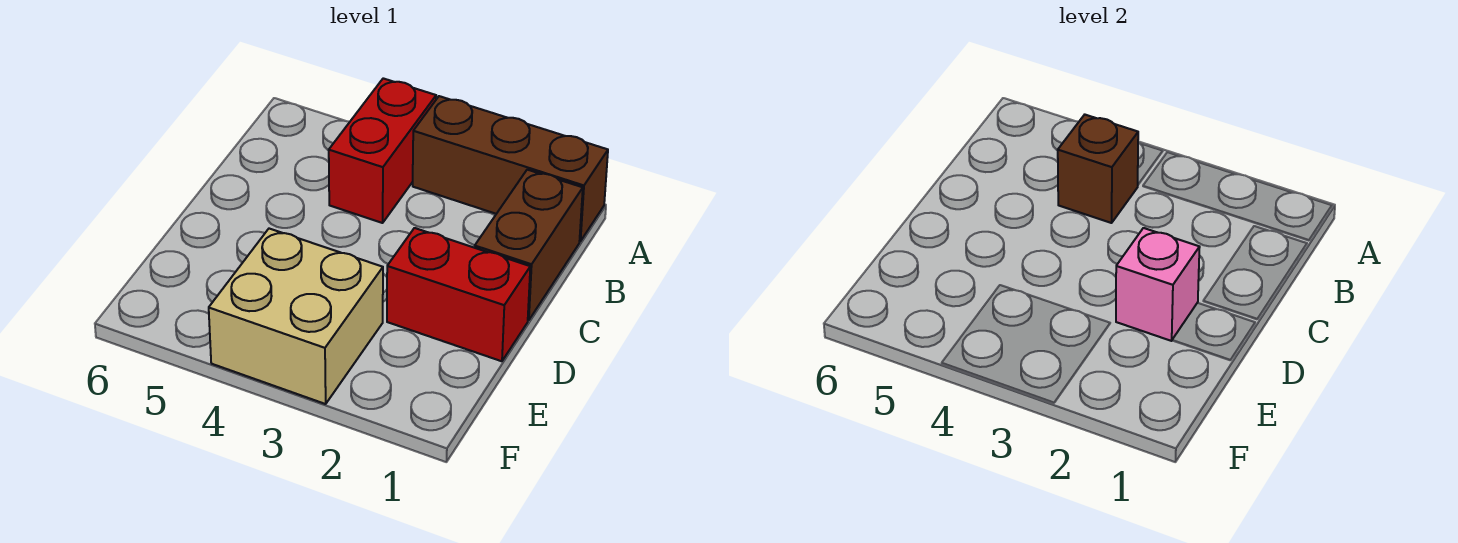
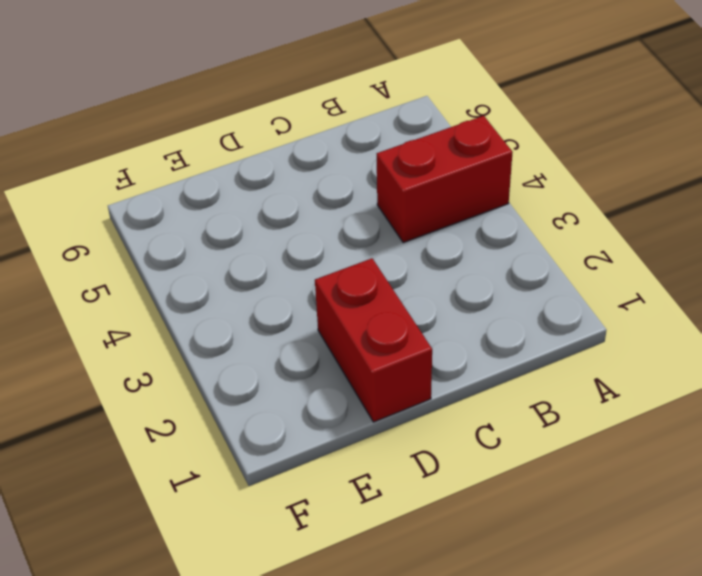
none -> brown 1x3 brick [413,96,608,241]
none -> brown 1x2 brick [475,170,583,320]

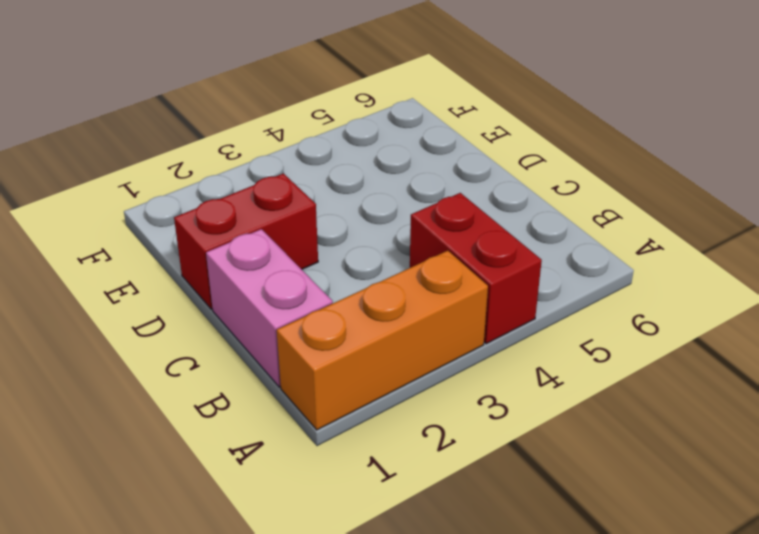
orange 1x3 brick [277,251,488,430] -> brown 1x3 brick [413,96,608,241]
pink 1x2 brick [206,229,333,387] -> brown 1x2 brick [475,170,583,320]
none -> tan 2x2 brick [209,229,383,404]
none -> brown 1x1 brick [1058,115,1138,223]

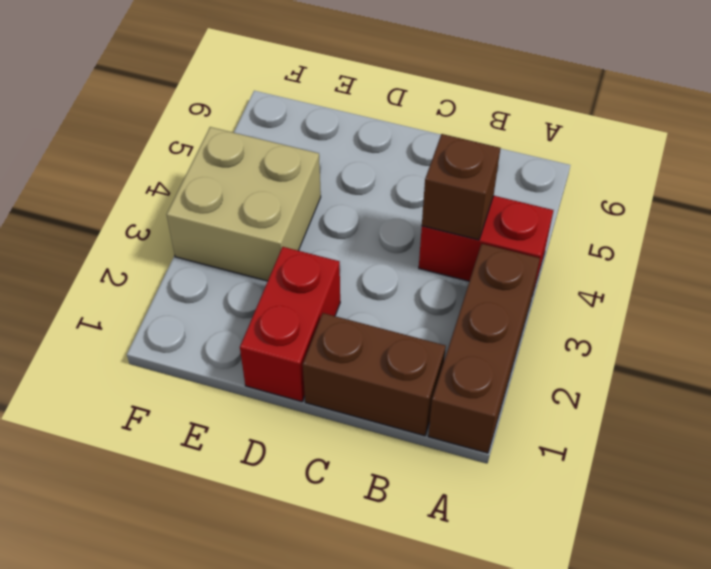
none -> pink 1x1 brick [1116,228,1200,341]

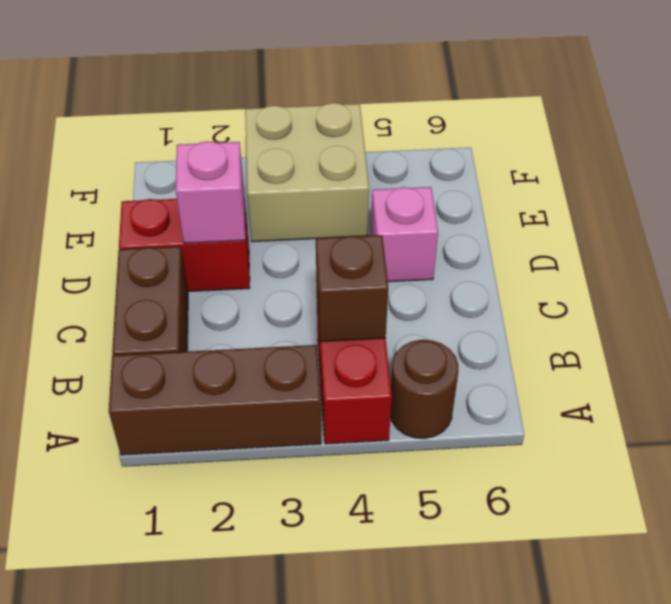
brown 1x1 round brick [390,340,458,439] -> none
pink 1x1 brick [371,187,438,282] -> none

